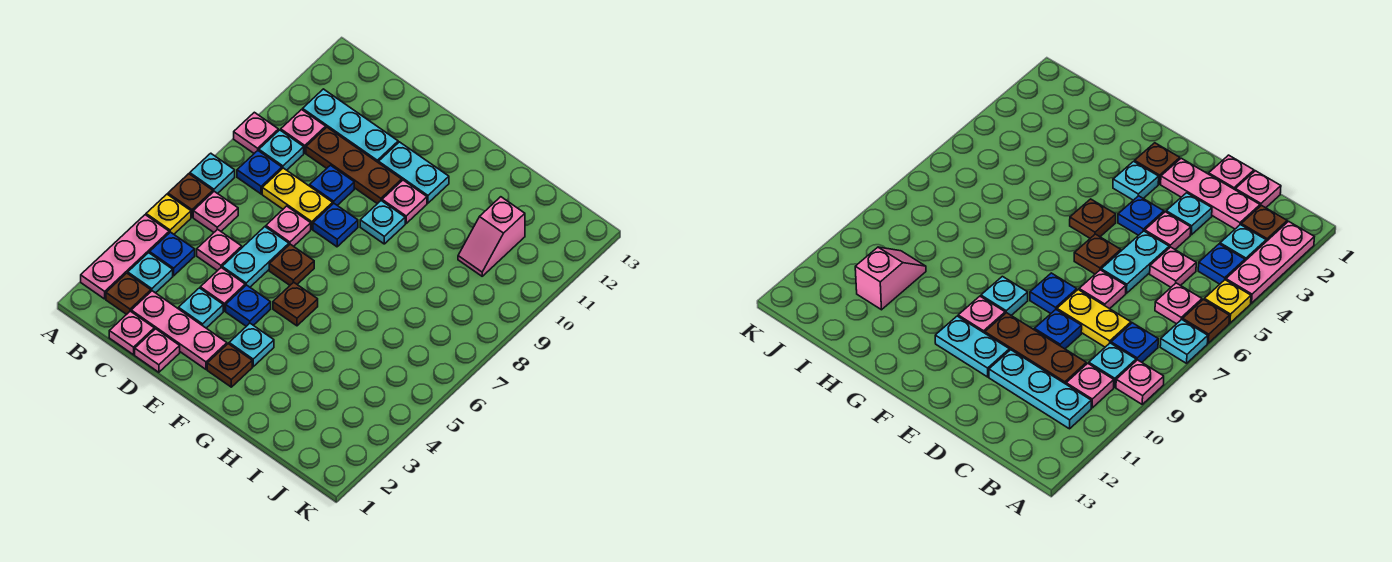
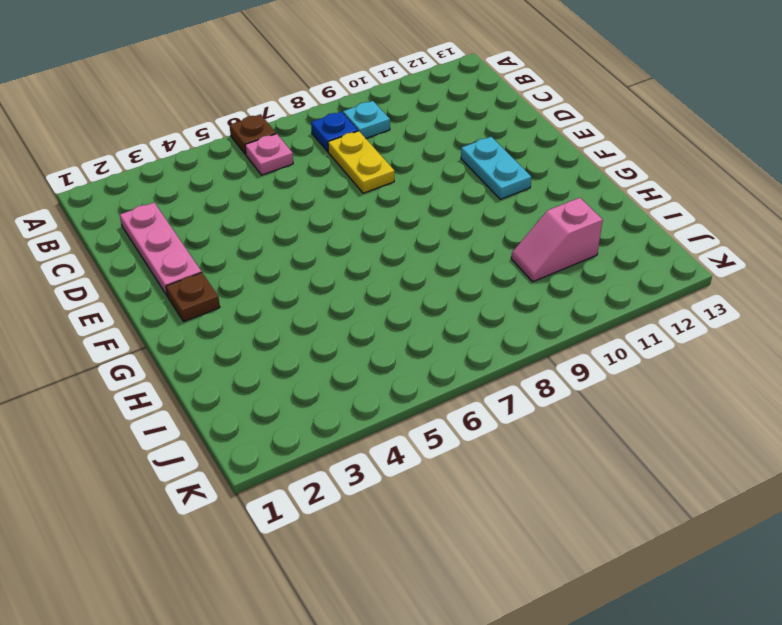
none -> pink 1x3 plate [81,215,169,299]
none -> yellow 1x1 plate [146,194,191,234]
none -> cyan 1x1 plate [190,153,235,194]
none -> pink 1x1 plate [234,112,278,153]

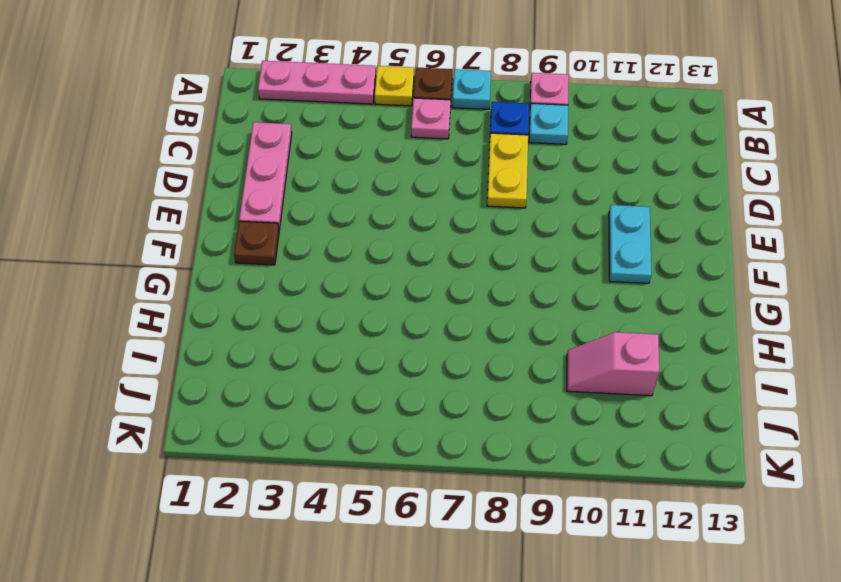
none -> brown 1x1 plate [106,273,151,314]
none -> cyan 1x1 plate [128,253,173,293]
none -> blue 1x1 plate [150,232,195,276]
none -> pink 1x1 plate [281,110,326,153]

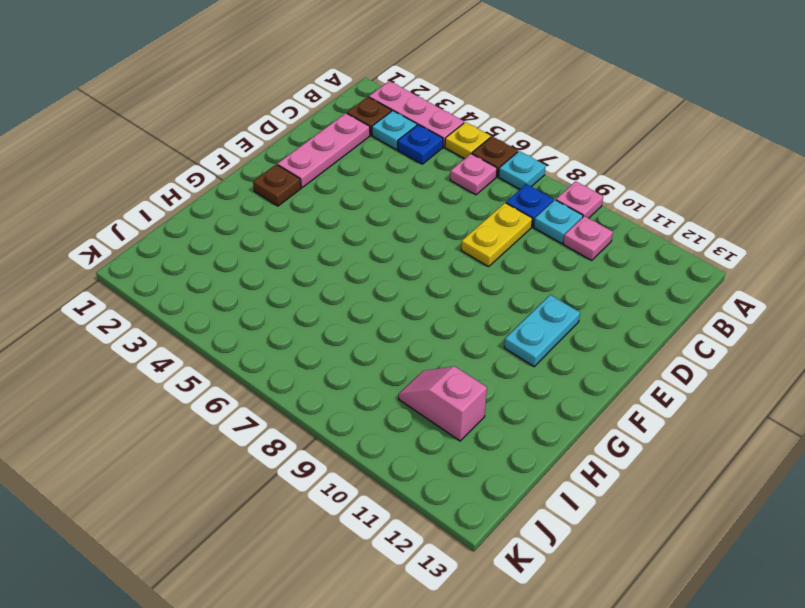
none -> cyan 1x3 plate [303,89,398,163]
none -> pink 1x1 plate [109,311,154,355]
none -> pink 1x1 plate [197,229,242,271]
none -> brown 1x3 plate [306,127,402,204]

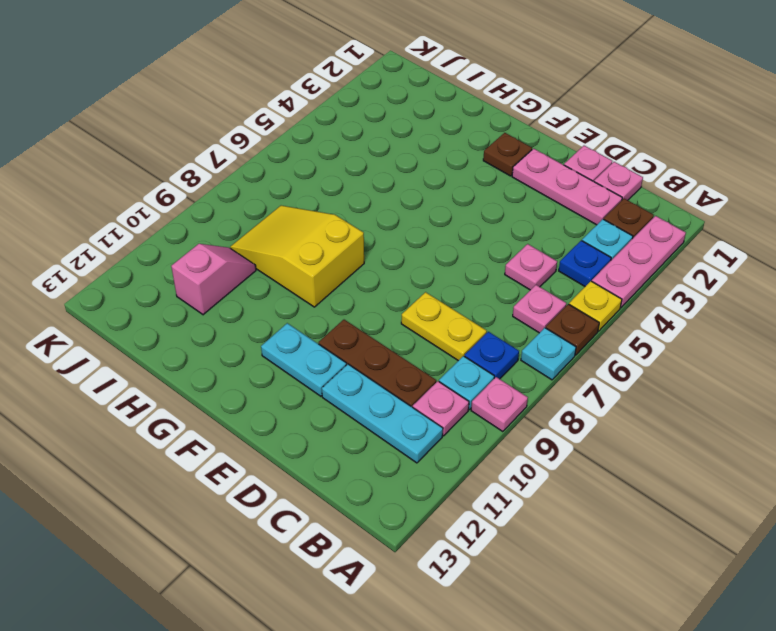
yellow 2x3 slope [230,206,364,307] -> none
none -> cyan 1x1 plate [178,288,223,328]
none -> pink 1x1 plate [200,268,245,311]
none -> cyan 1x2 plate [222,227,289,287]
none -> pink 1x1 plate [266,206,311,246]

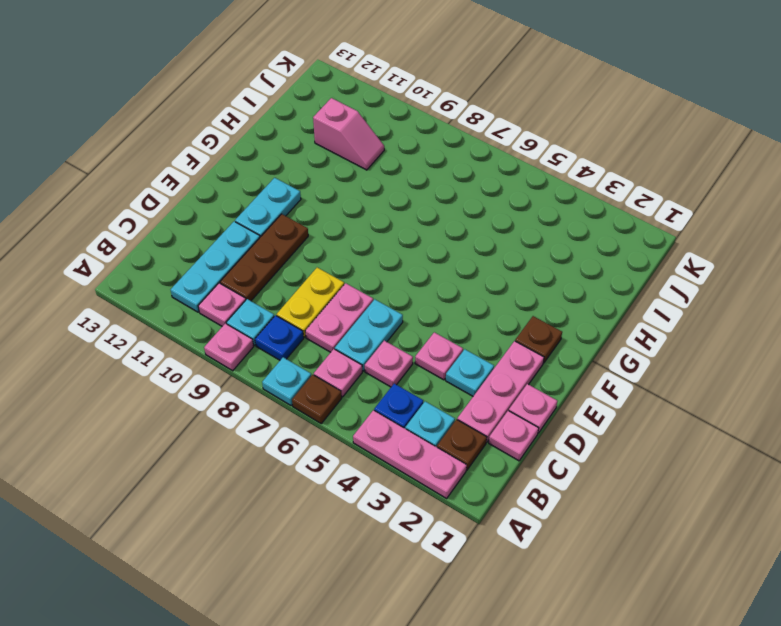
cyan 1x2 plate [335,299,403,371] -> cyan 1x2 plate turned to [222,227,289,287]
pink 1x2 plate [305,283,373,352] -> pink 1x1 plate [266,206,311,246]
none -> yellow 1x1 plate [146,194,191,234]
none -> blue 1x1 plate [310,165,354,205]
none -> blue 1x1 plate [226,285,271,326]
none -> brown 1x1 plate [269,244,314,285]

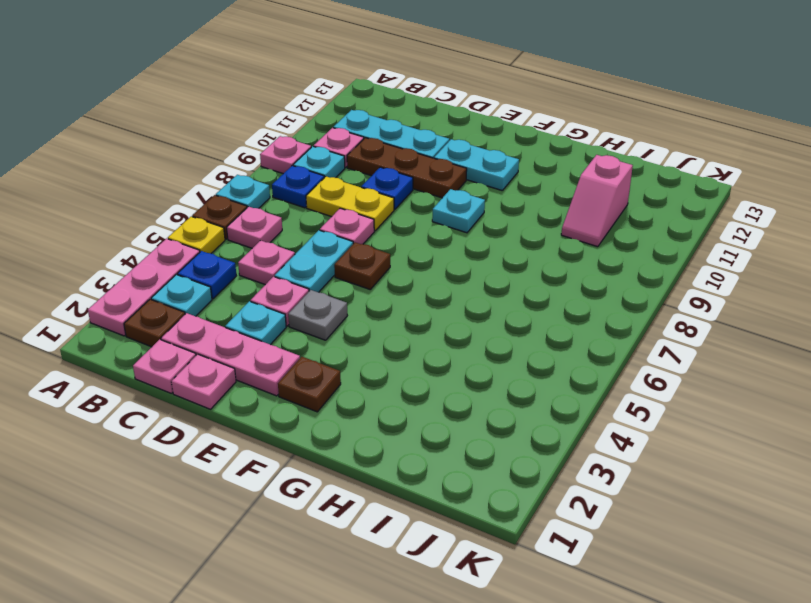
grey 1x1 plate [288,290,347,340] -> blue 1x1 plate [226,285,271,326]
none -> blue 1x1 plate [313,204,358,247]
none -> cyan 1x1 plate [229,323,274,367]
none -> brown 1x1 plate [273,282,318,326]
none -> pink 1x1 plate [382,180,427,223]

